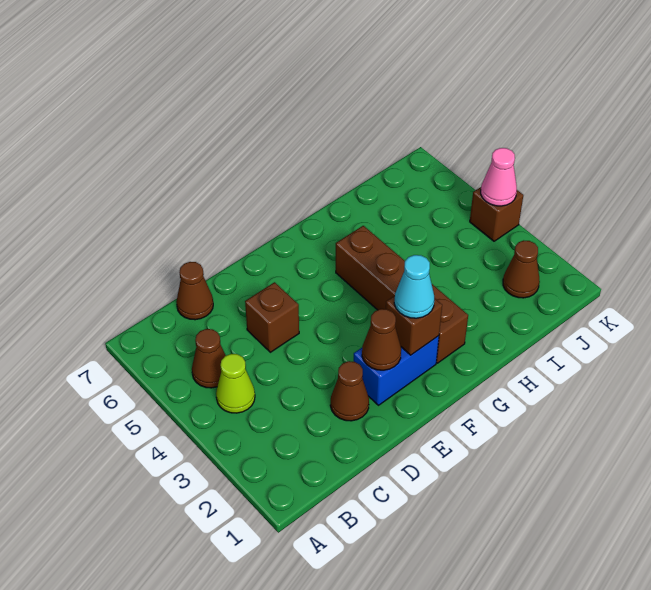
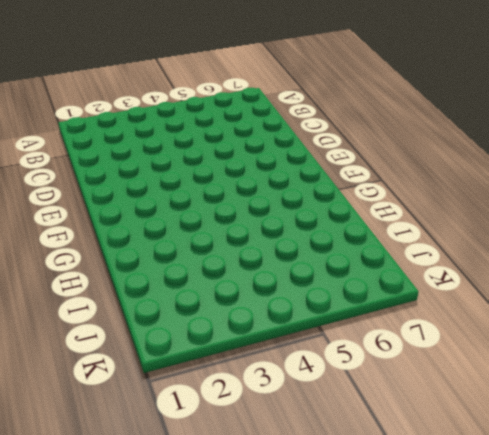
none -> lime 1x1 cone [216,354,255,413]
none -> brown 1x1 cone [192,329,226,388]
none -> brown 1x1 cone [176,262,213,320]

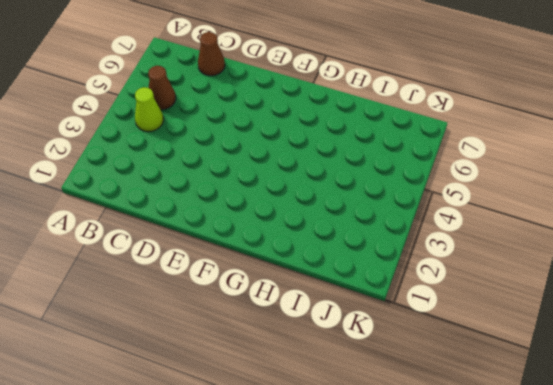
none -> brown 1x1 cone [330,361,369,421]
none -> brown 1x1 brick [245,282,299,352]
none -> blue 1x2 brick [354,336,439,405]

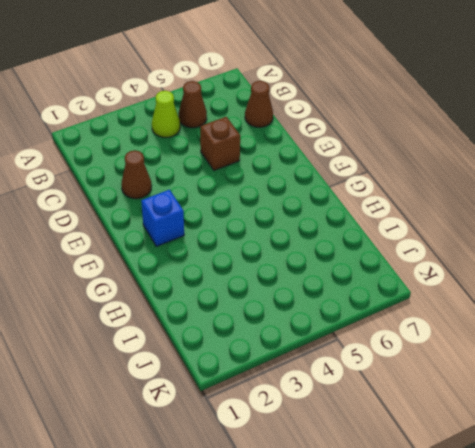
blue 1x1 brick [141,190,184,246] -> blue 1x2 brick [354,336,439,405]
none -> brown 1x4 brick [336,226,468,363]
none -> brown 1x1 cone [503,240,540,298]
none -> brown 1x1 brick [470,187,523,241]

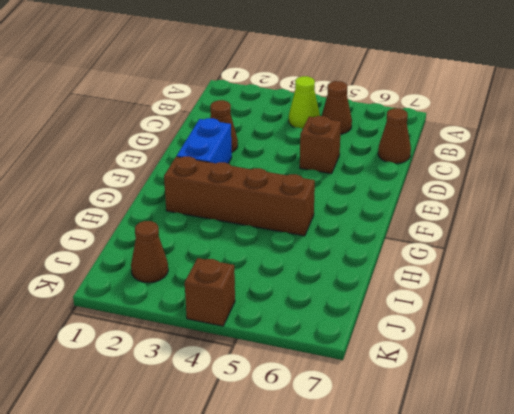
none -> brown 1x1 cone [362,309,401,370]
none -> brown 1x1 brick [386,296,442,355]
none -> pink 1x1 cone [481,148,517,206]

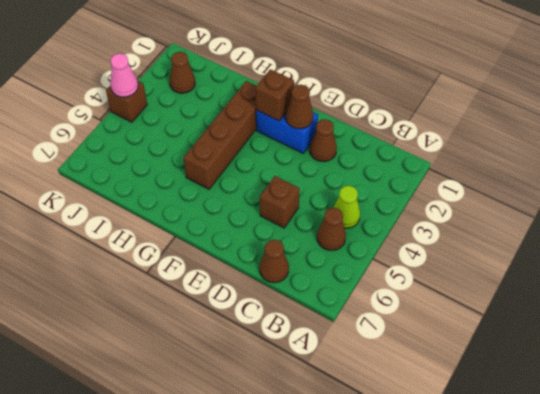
none -> cyan 1x1 cone [394,255,434,318]

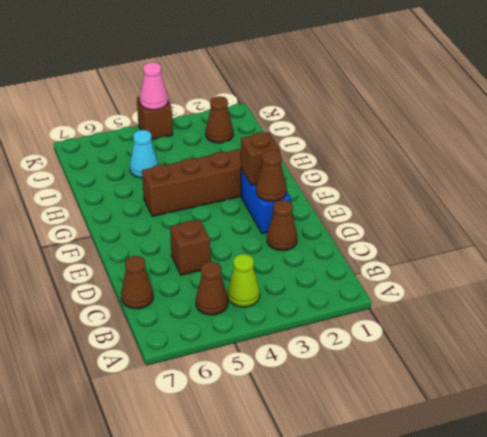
cyan 1x1 cone [130,130,158,178] -> cyan 1x1 cone moved to [394,255,434,318]

